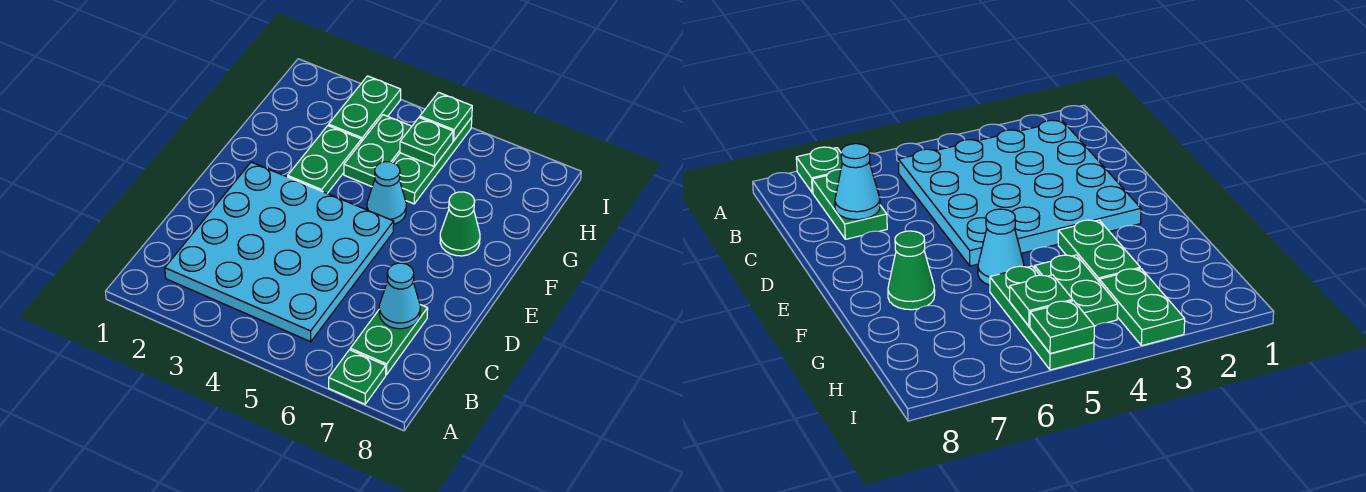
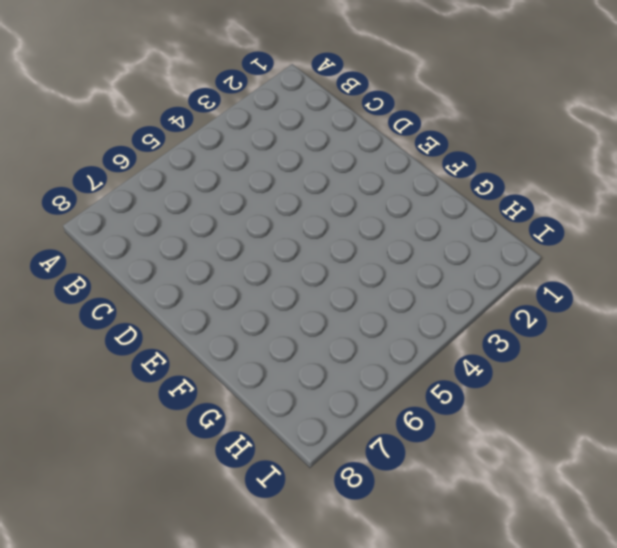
none -> green 1x1 plate [329,350,386,404]
none -> cyan 4x4 plate [165,162,394,342]
none -> green 1x2 plate [350,305,428,375]

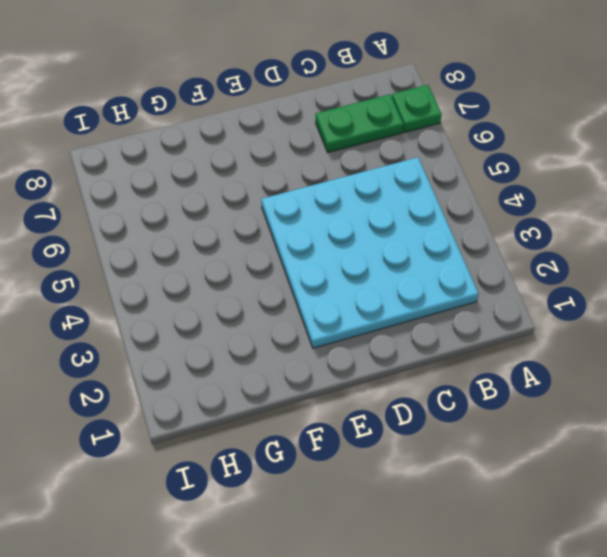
none -> green 1x2 plate [288,126,361,193]
none -> cyan 1x1 cone [367,162,406,224]
none -> green 1x1 cone [440,192,480,256]

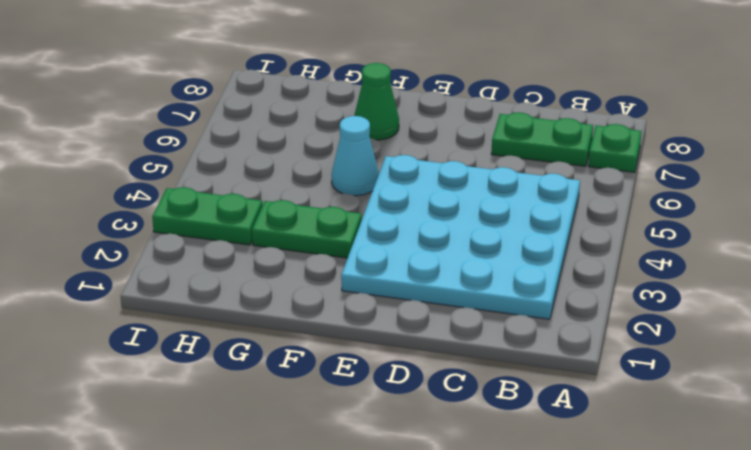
none -> green 1x2 plate [344,115,412,187]
none -> green 1x3 plate [393,118,472,204]
none -> cyan 1x1 cone [379,263,420,329]

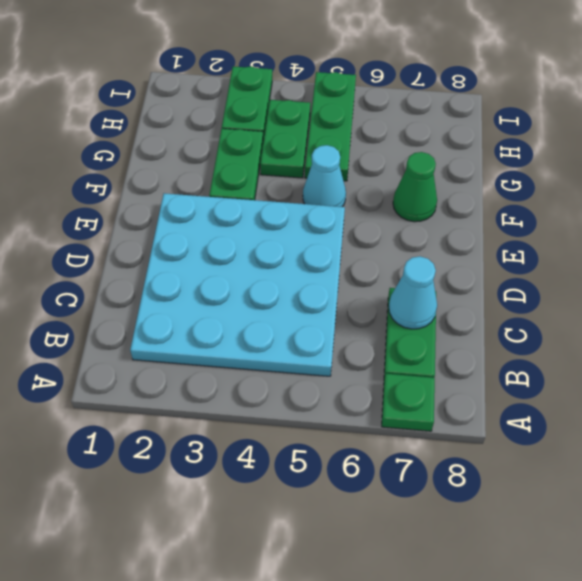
none -> green 1x1 plate [400,117,453,166]
none -> green 1x1 plate [420,92,472,141]

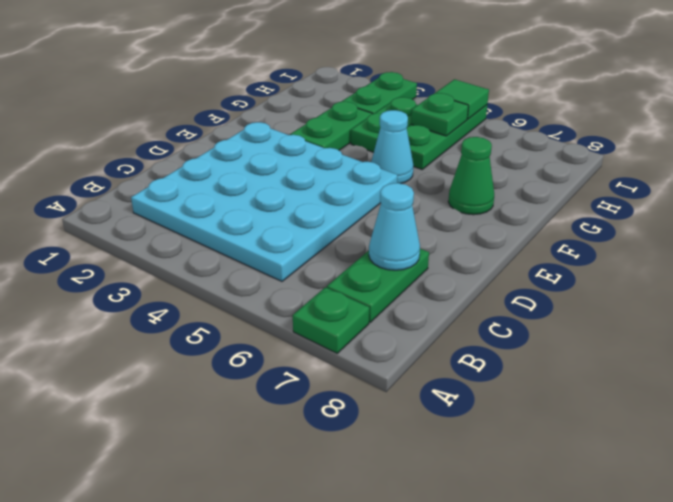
green 1x1 tile [434,79,489,119] -> green 1x1 plate [420,92,472,141]

